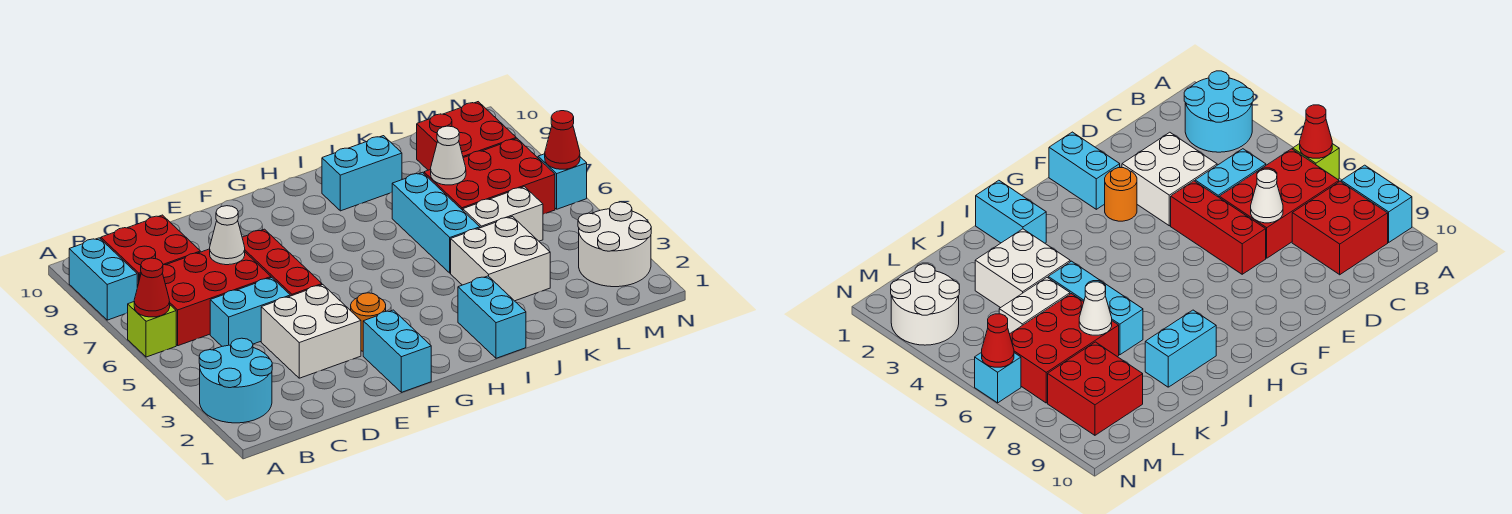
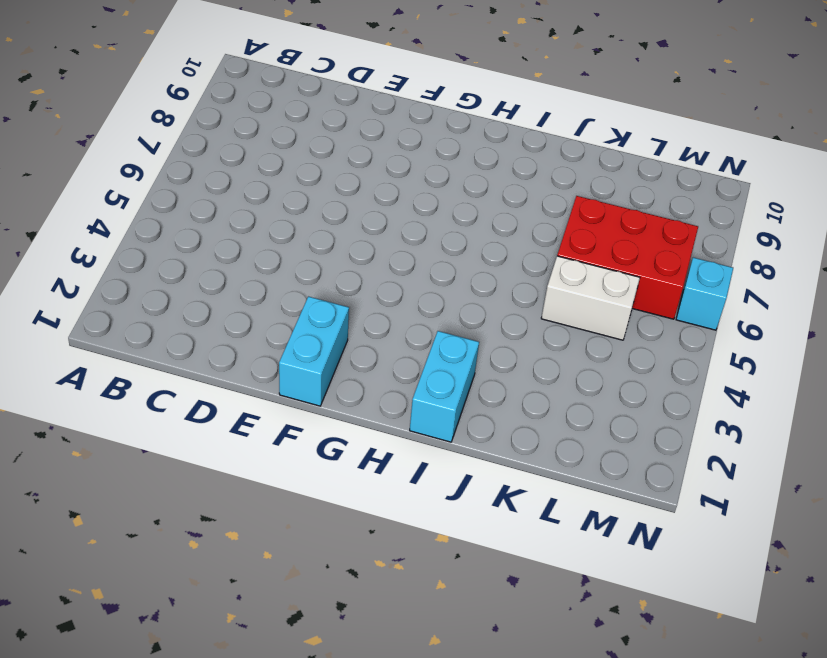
none -> cyan 2x2 round brick [199,338,272,423]
none -> lime 1x1 brick [128,302,176,357]
none -> cyan 1x2 brick [69,238,137,320]

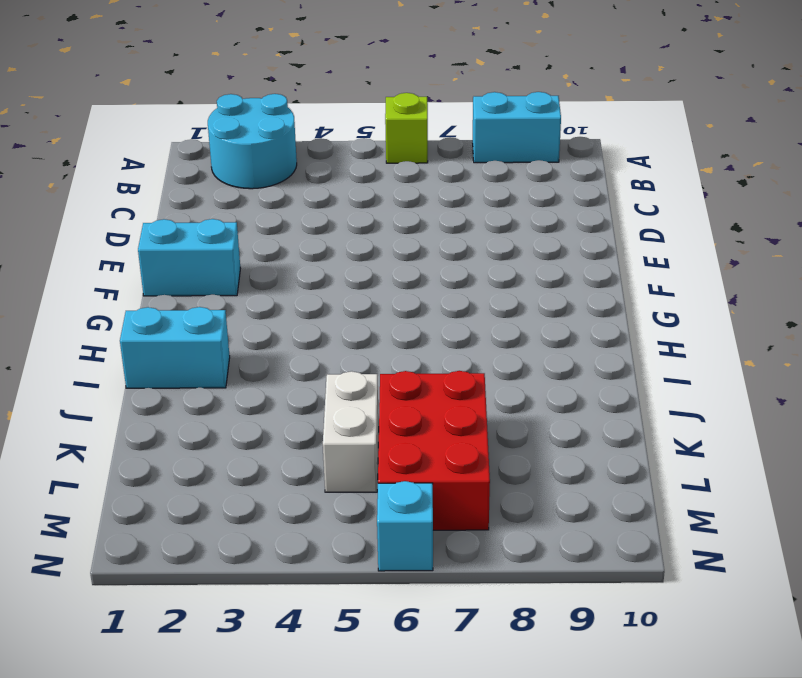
none -> red 2x3 brick [140,249,271,346]
none -> red 2x2 brick [101,215,200,287]
none -> cyan 1x2 brick [210,278,290,346]

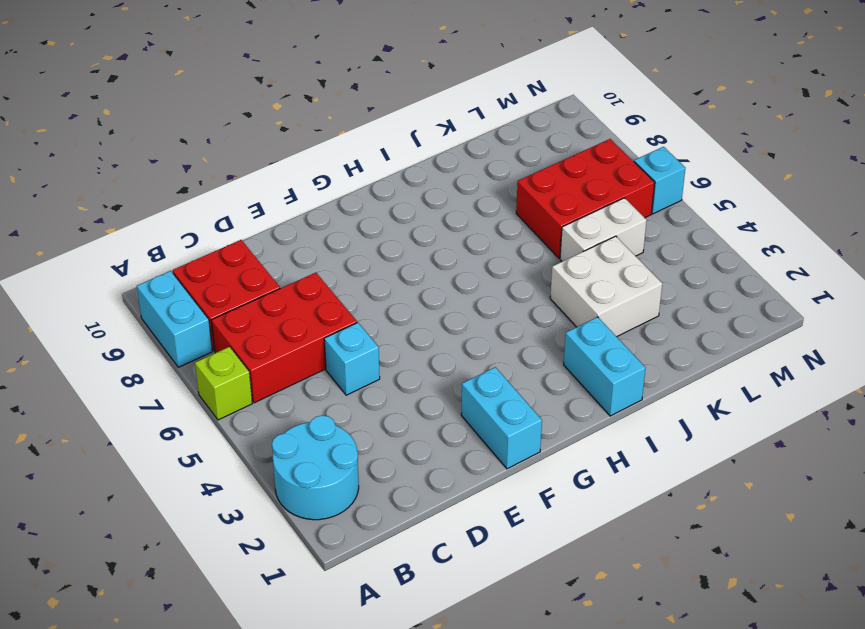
cyan 1x1 brick [324,323,380,395] -> cyan 1x2 brick [210,278,290,346]
none -> white 2x2 brick [261,285,361,378]
none -> red 1x3 brick [242,229,322,296]
none -> orange 1x1 round brick [351,293,386,351]

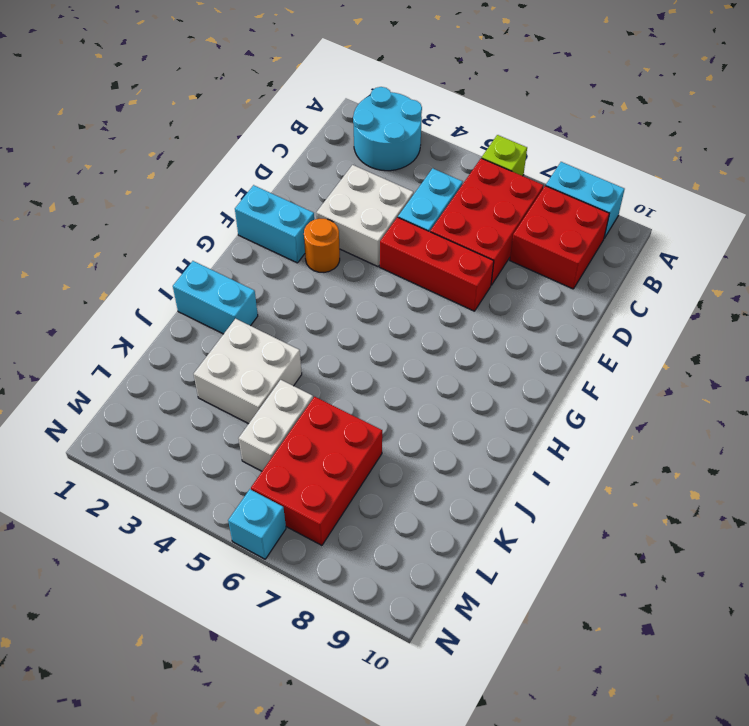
none -> cyan 1x2 brick [322,136,402,211]
none -> cyan 1x3 brick [392,172,480,273]
none -> red 2x2 brick [417,102,516,170]

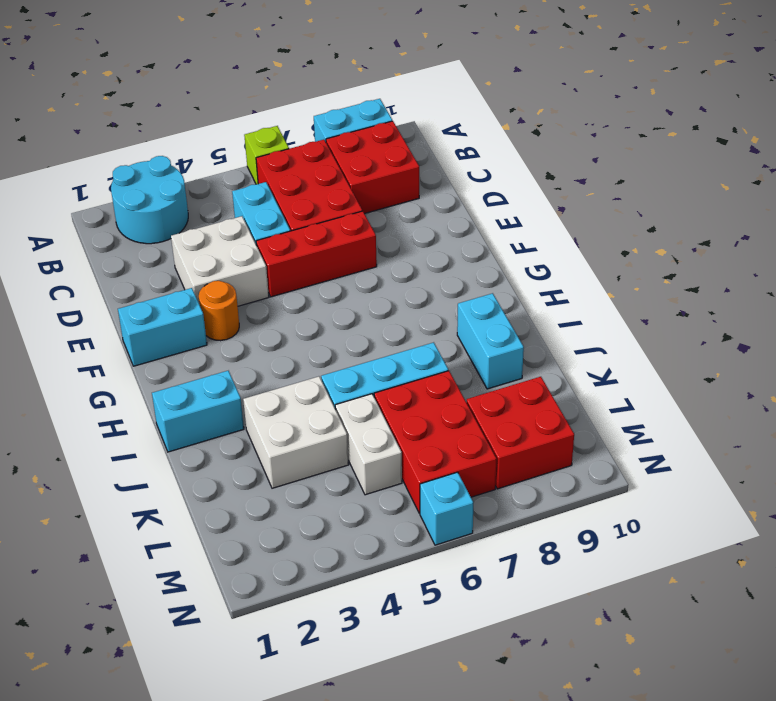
none -> white 2x2 round brick [578,202,651,287]
none -> red 1x1 cone [134,258,170,317]
none -> white 1x1 cone [210,206,245,265]

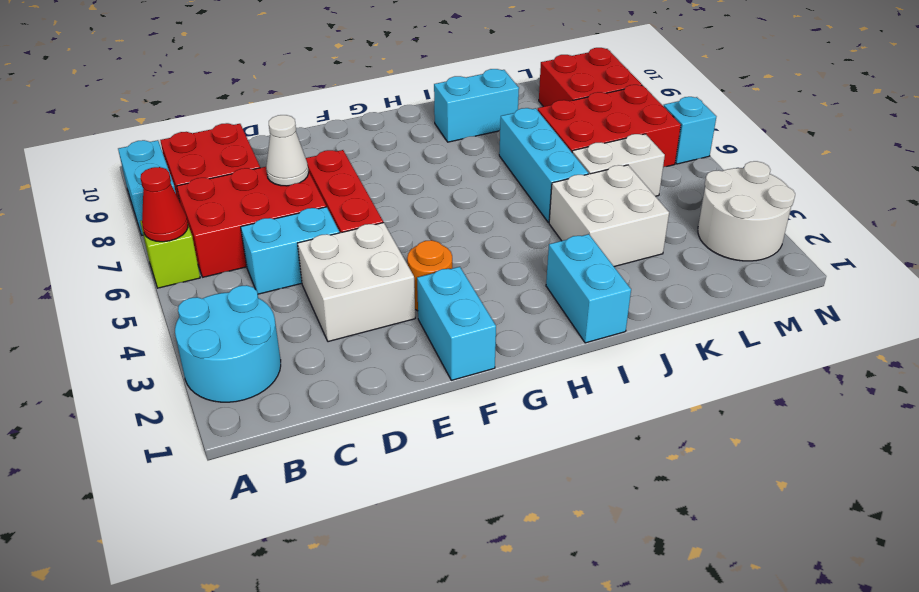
none -> white 1x1 cone [431,126,466,185]
none -> red 1x1 cone [545,111,580,169]

